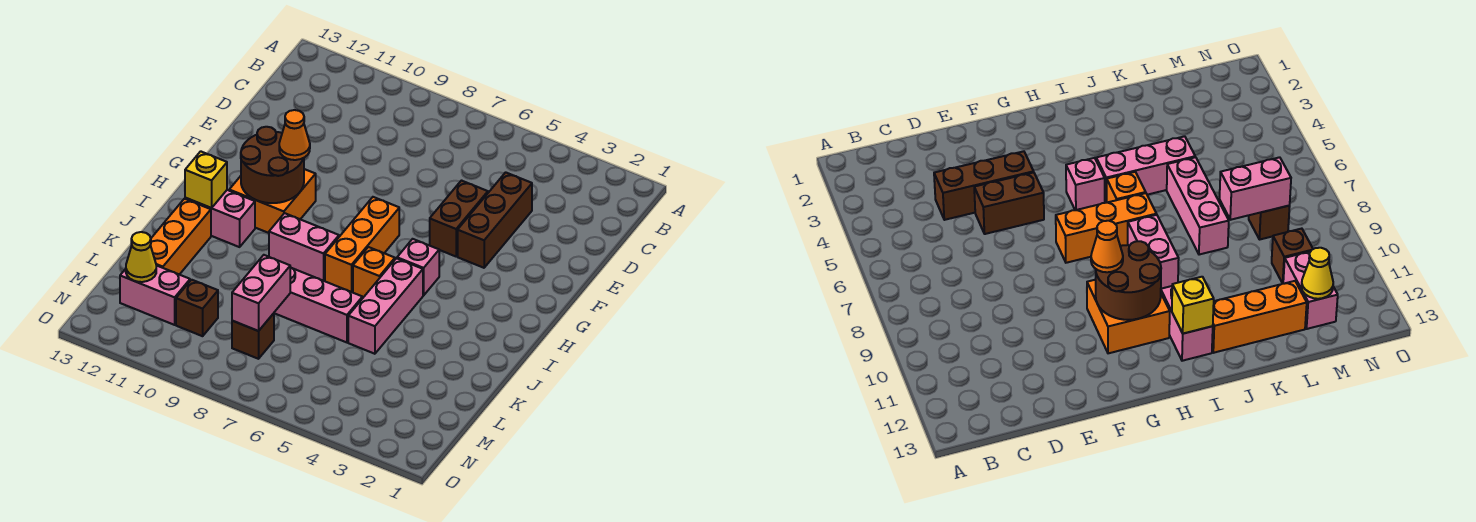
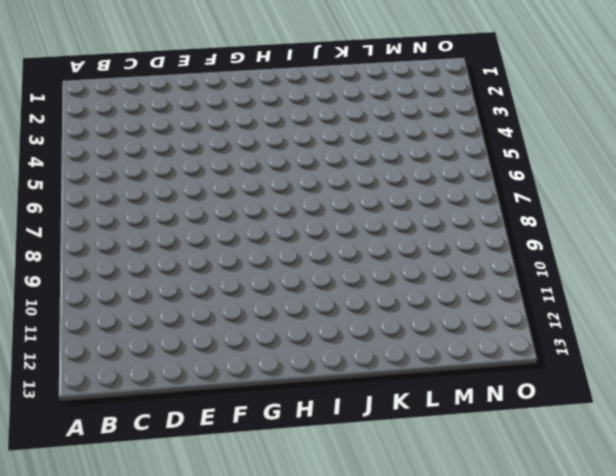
none -> brown 1x3 brick [458,172,532,268]
none -> brown 1x2 brick [430,181,488,256]
none -> orange 1x3 brick [325,197,399,292]

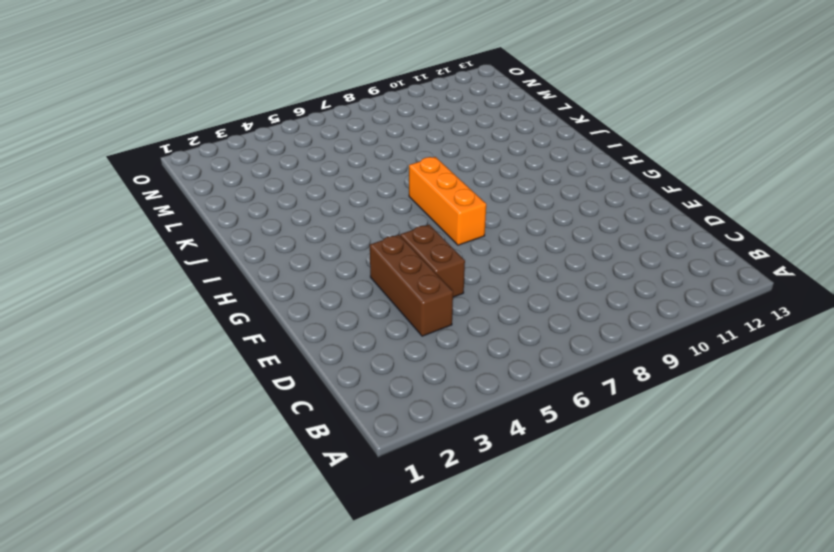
none -> orange 2x2 brick [229,169,316,233]
none -> pink 1x1 brick [397,239,439,295]
none -> pink 1x3 brick [348,258,423,354]

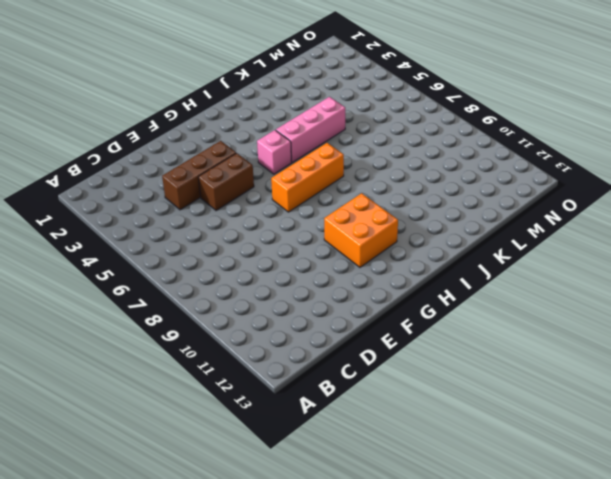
none -> orange 1x1 brick [353,247,395,297]
none -> pink 1x2 brick [269,213,339,281]
none -> pink 1x2 brick [185,190,255,247]

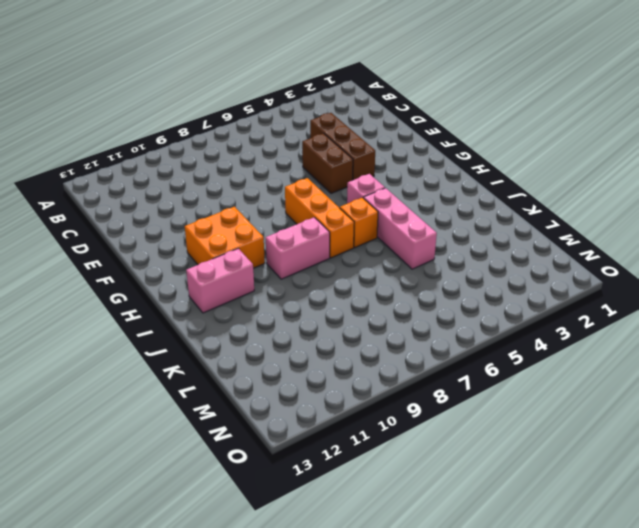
none -> orange 1x3 brick [150,199,211,275]
none -> pink 1x3 brick [274,267,362,342]
none -> brown 1x1 brick [232,313,274,359]

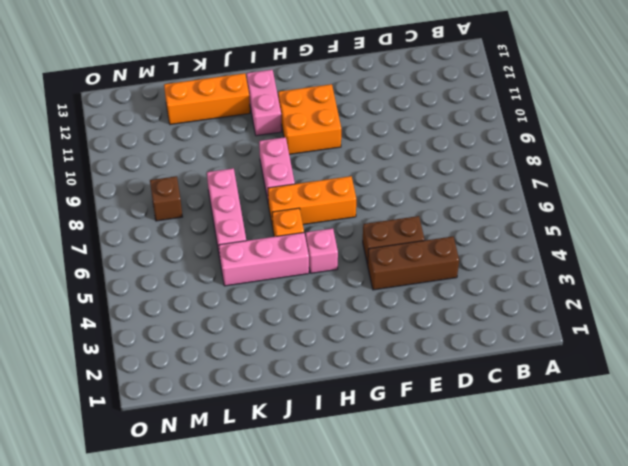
none -> brown 1x1 brick [176,280,218,336]
none -> pink 1x2 brick [120,265,190,325]
none -> brown 2x2 round brick [241,127,304,203]

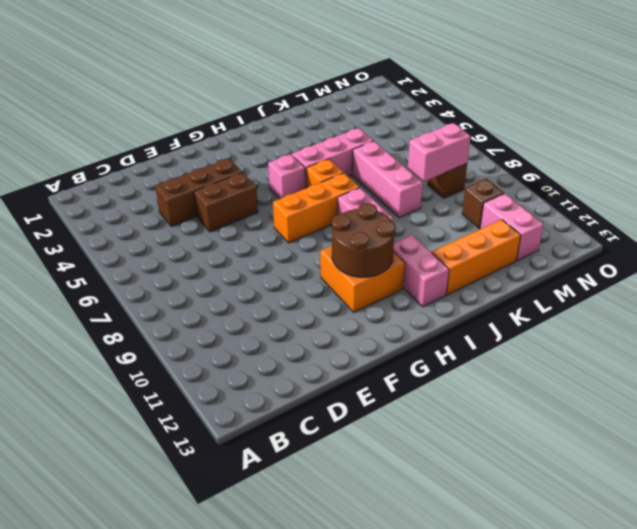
none -> yellow 1x1 brick [185,151,227,208]
none -> yellow 1x1 cone [126,232,156,282]
none -> orange 1x1 cone [279,110,310,160]

